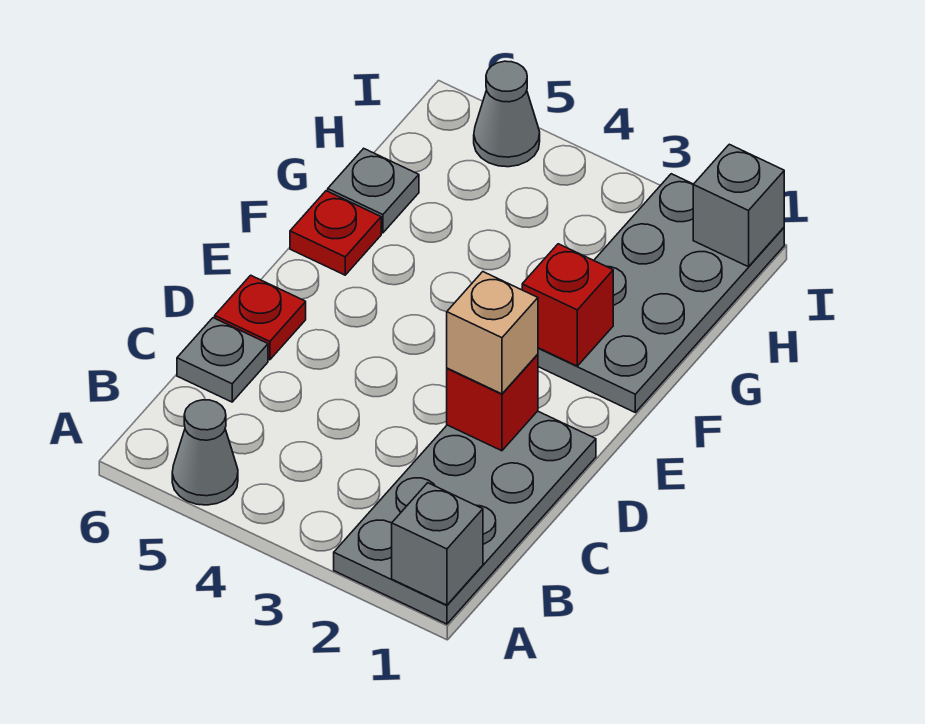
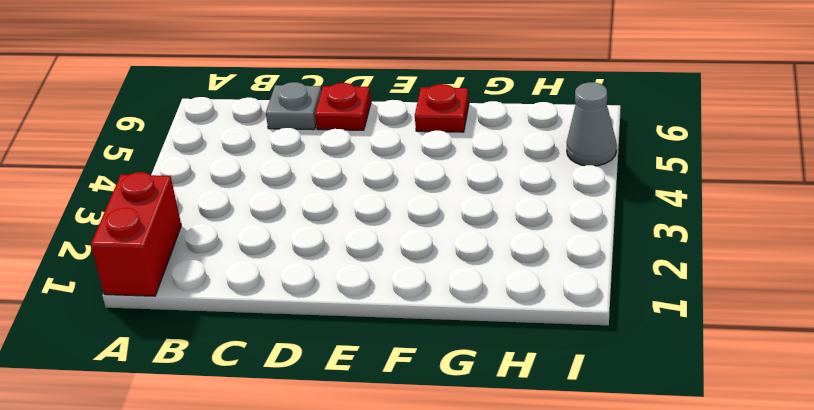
red 1x2 brick [91,172,181,296] -> grey 2x4 plate [334,411,596,624]
none -> grey 1x1 cone [172,400,238,505]
none -> grey 2x4 plate [538,174,784,412]
none -> grey 1x1 plate [328,148,419,233]

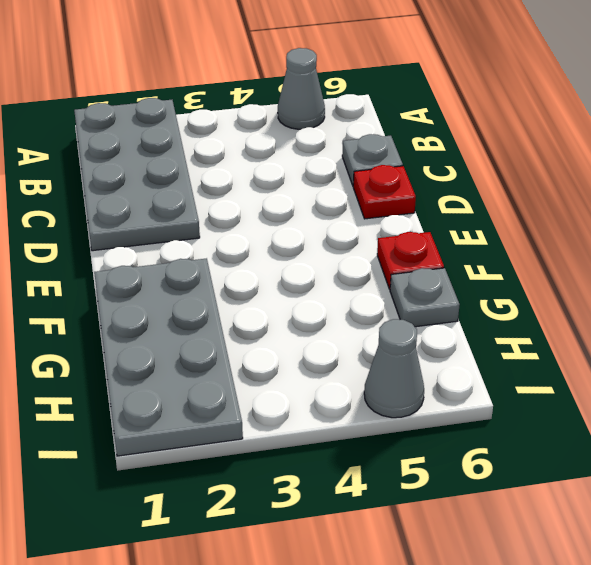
none -> grey 1x1 brick [392,483,483,605]
none -> red 1x1 brick [447,354,538,451]
none -> red 1x1 brick [522,244,613,366]

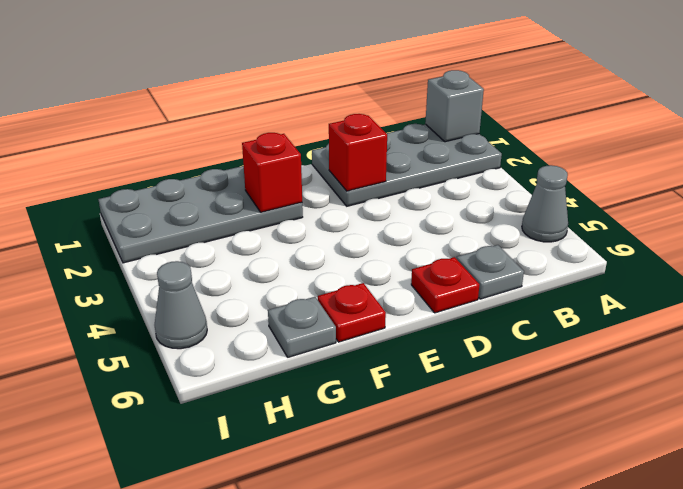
none -> grey 1x1 brick [693,144,784,267]
none -> tan 1x1 brick [447,272,538,394]

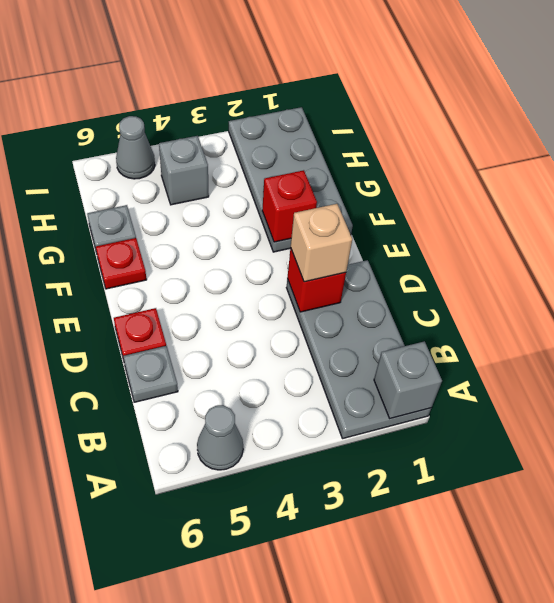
grey 1x1 brick [159,136,209,205] -> grey 1x1 brick moved to [693,144,784,267]

